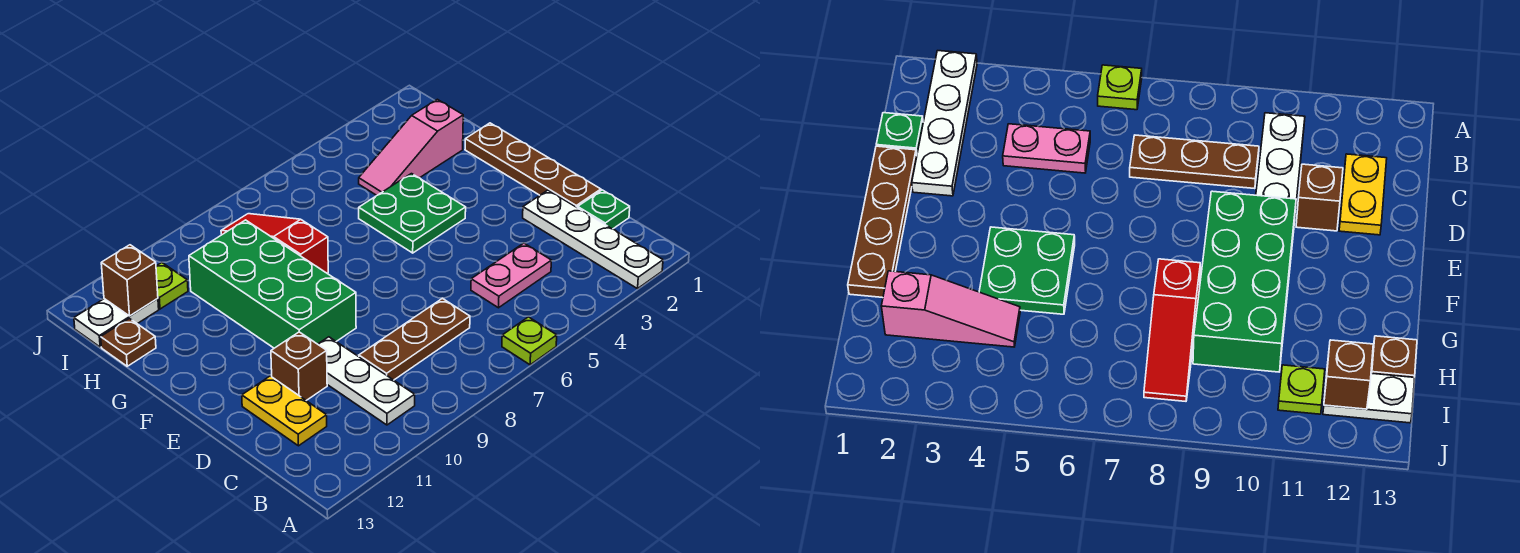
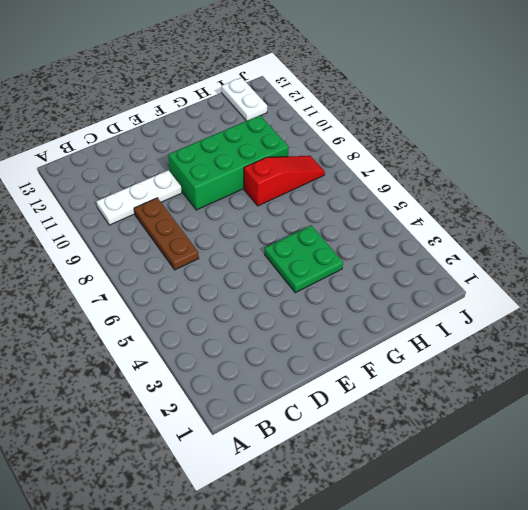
none -> white 1x4 plate [523,190,663,289]
none -> lime 1x1 plate [502,317,557,365]
none -> green 1x1 plate [578,190,630,229]

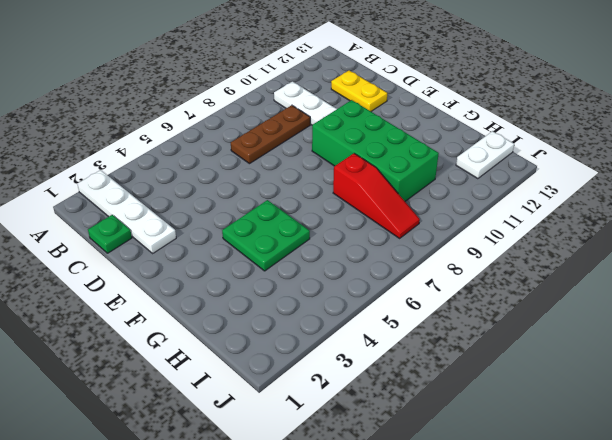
none -> lime 1x1 plate [502,317,557,365]
none -> pink 1x2 plate [471,243,551,308]
none -> brown 1x4 plate [465,123,601,208]

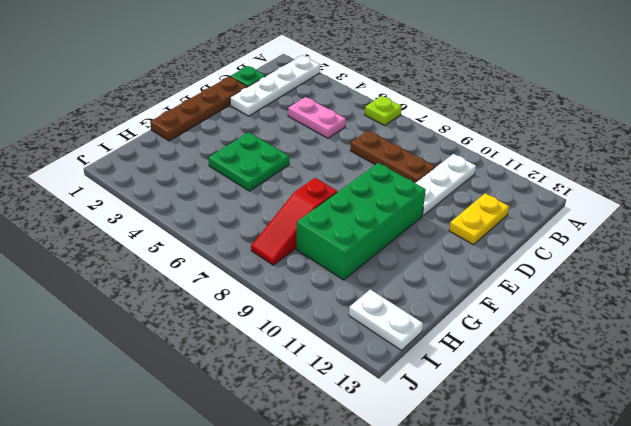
none -> brown 1x1 brick [271,332,327,400]
none -> pink 1x3 slope [359,99,463,196]
none -> brown 1x1 plate [101,319,156,366]

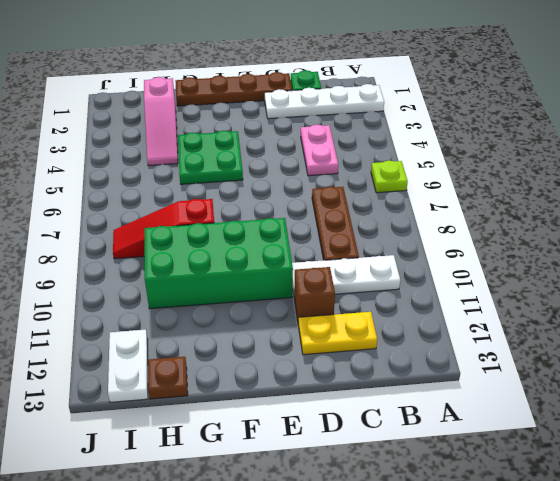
none -> lime 1x1 plate [156,263,188,309]
none -> brown 1x1 brick [101,245,158,316]

